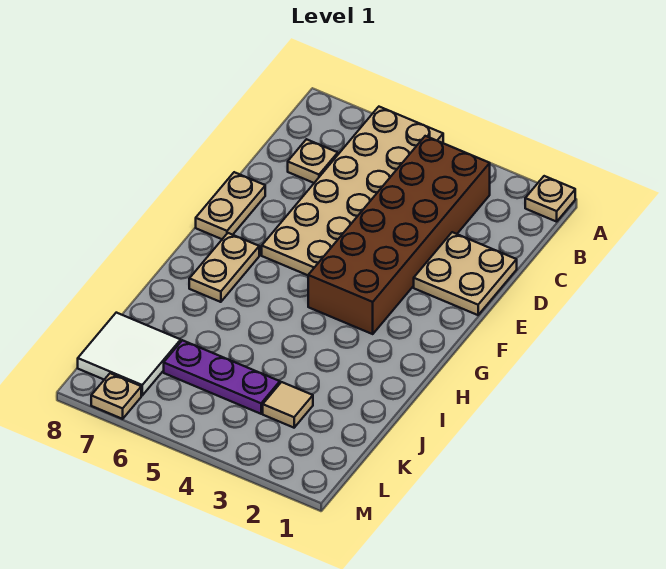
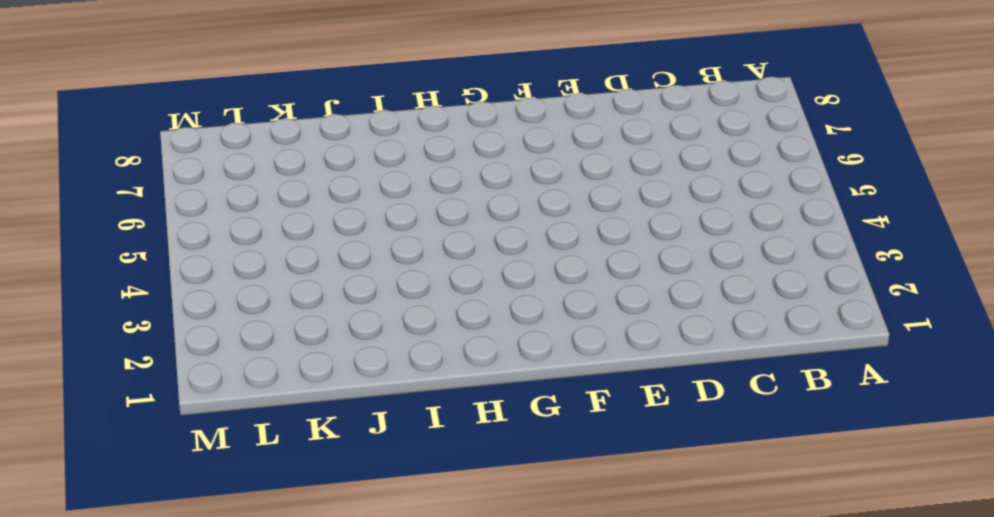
none -> tan 1x1 plate [525,176,575,222]
none -> tan 2x6 plate [262,107,443,275]

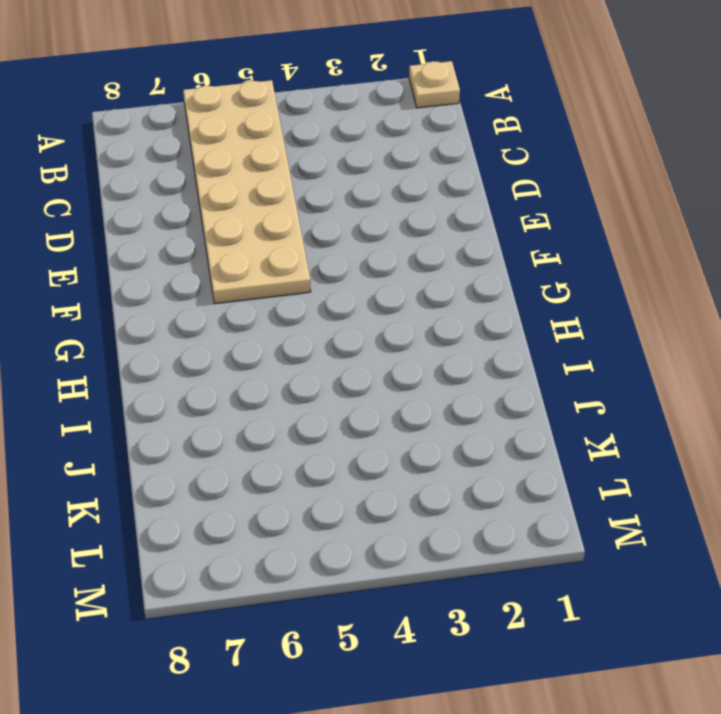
none -> brown 2x6 brick [308,136,490,334]
none -> tan 1x1 plate [288,139,338,183]

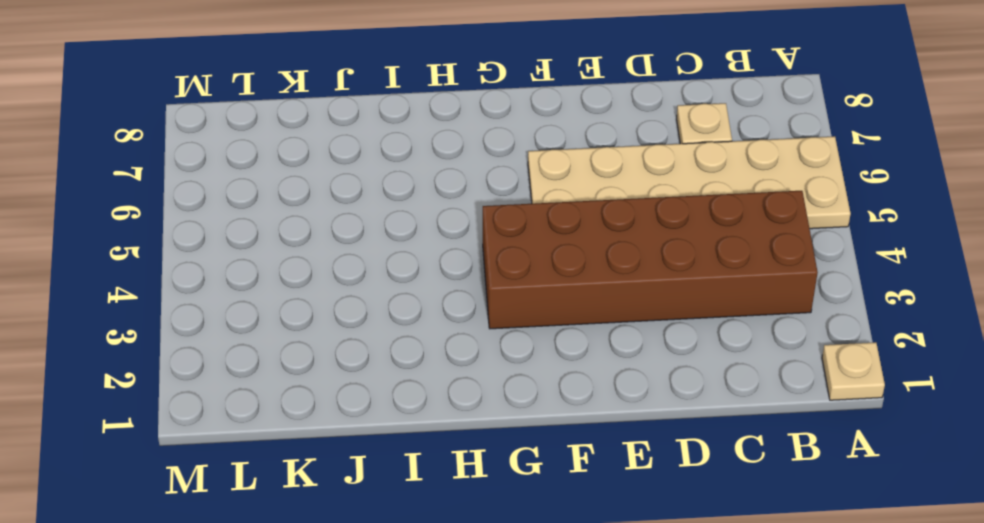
none -> tan 2x2 plate [414,232,517,315]
none -> tan 1x2 plate [196,172,265,239]

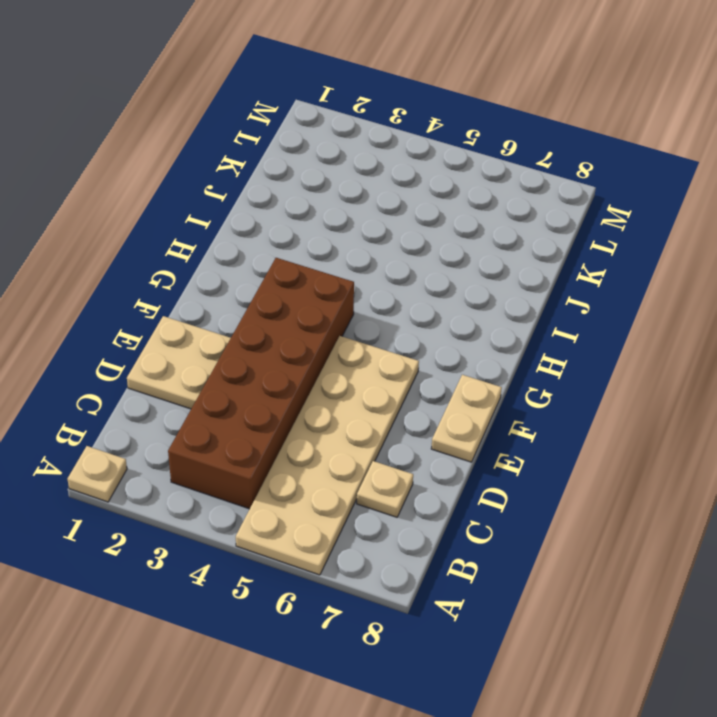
none -> tan 1x2 plate [189,233,259,302]
none -> tan 1x1 tile [263,382,313,428]

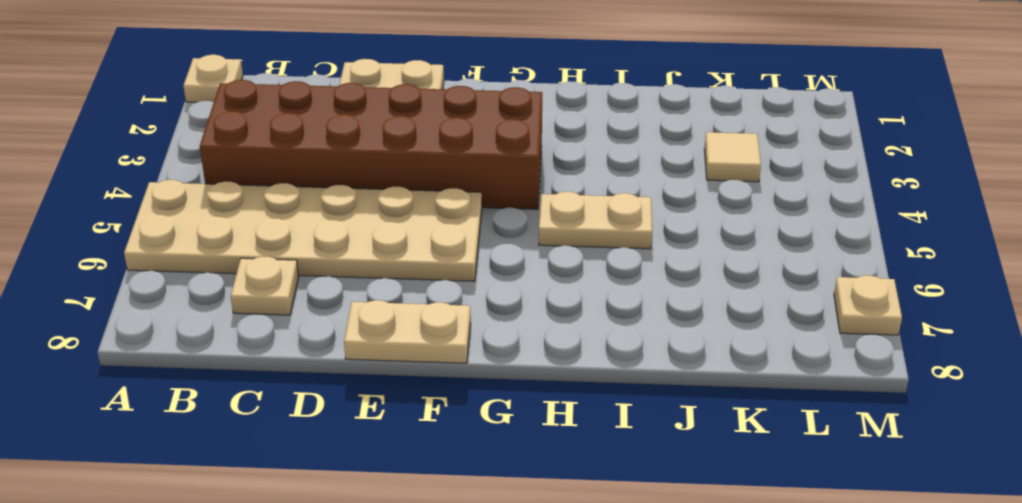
tan 1x2 plate [539,192,652,249] -> tan 1x2 plate moved to [189,233,259,302]
none -> purple 1x3 plate [164,340,280,414]
none -> white 2x2 tile [78,313,181,395]

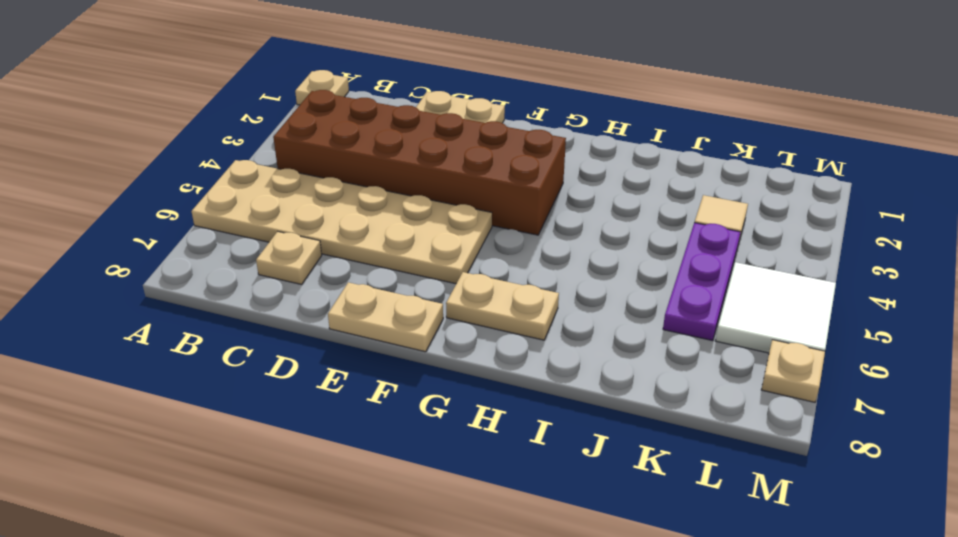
white 2x2 tile [716,262,836,353] -> white 2x2 tile moved to [78,313,181,395]

